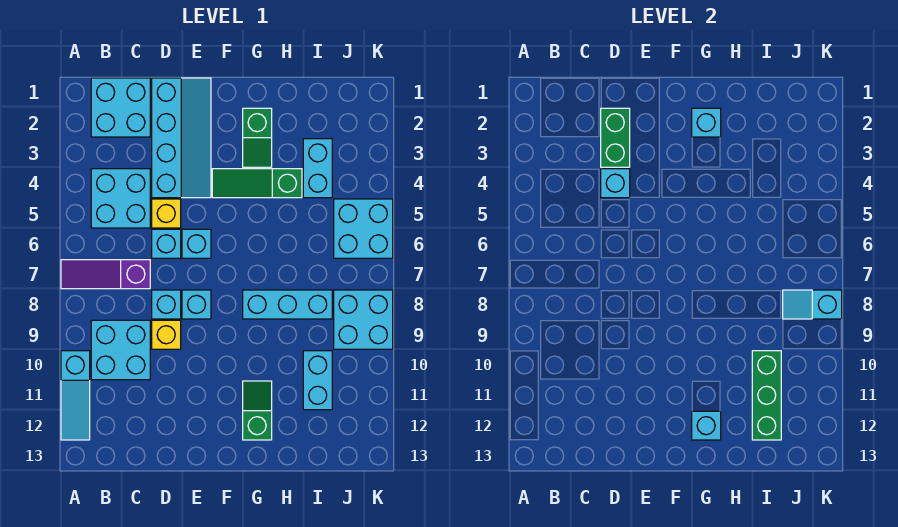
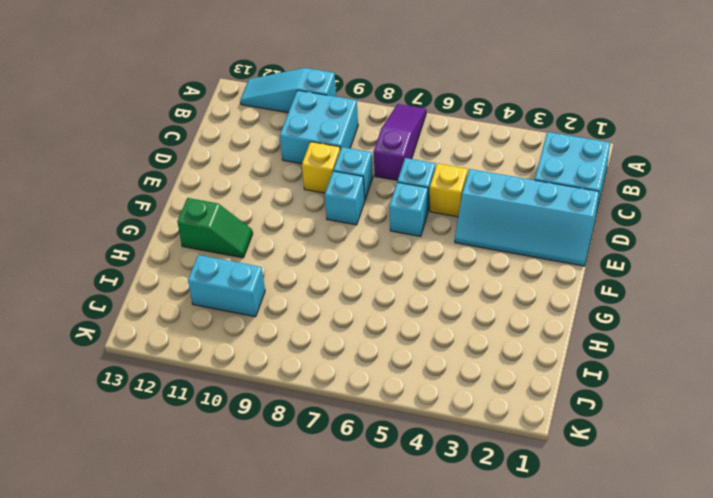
none -> cyan 2x2 brick [91,169,150,228]
none -> green 1x3 slope [212,169,302,198]
none -> green 1x2 slope [243,108,272,167]

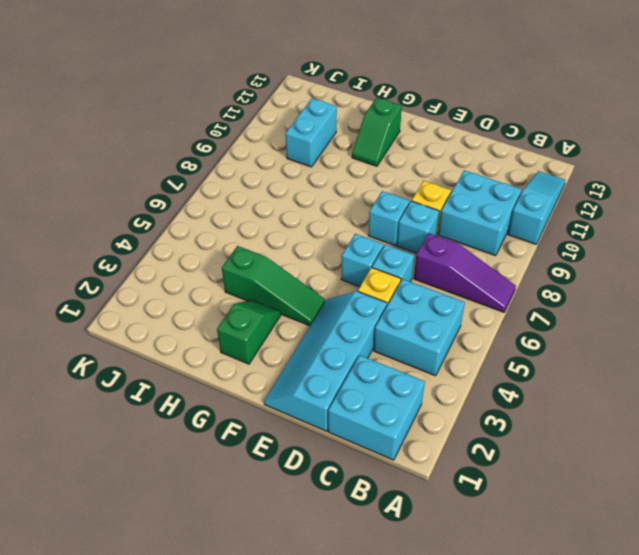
none -> cyan 1x3 brick [243,290,332,319]
none -> cyan 1x2 brick [303,139,332,198]
none -> cyan 2x2 brick [334,199,393,258]

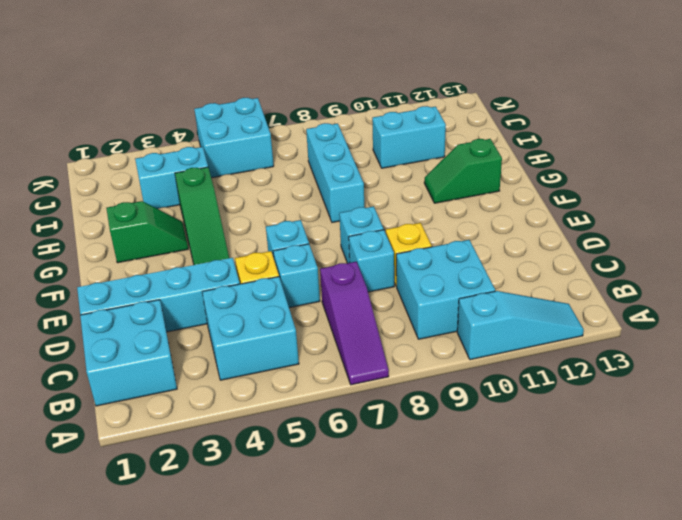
none -> cyan 2x2 brick [334,290,393,349]
none -> green 1x2 brick [601,108,630,167]
none -> cyan 1x1 brick [601,169,630,198]

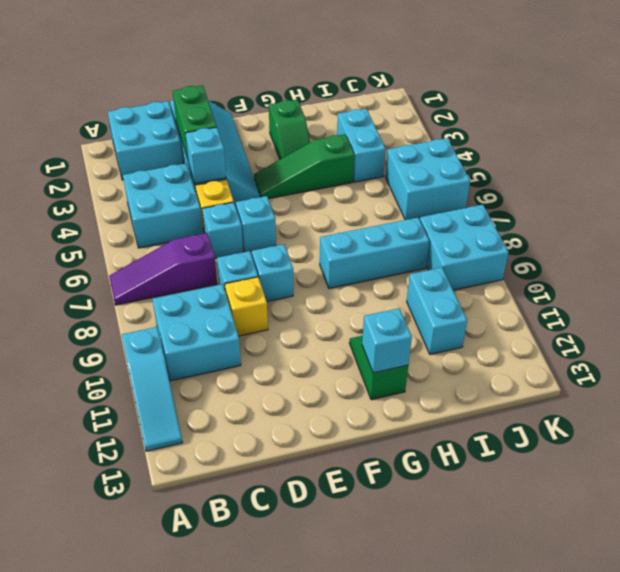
none -> cyan 1x1 brick [692,108,721,137]
none -> green 1x3 brick [752,351,781,440]
none -> cyan 1x2 slope [783,290,842,319]

